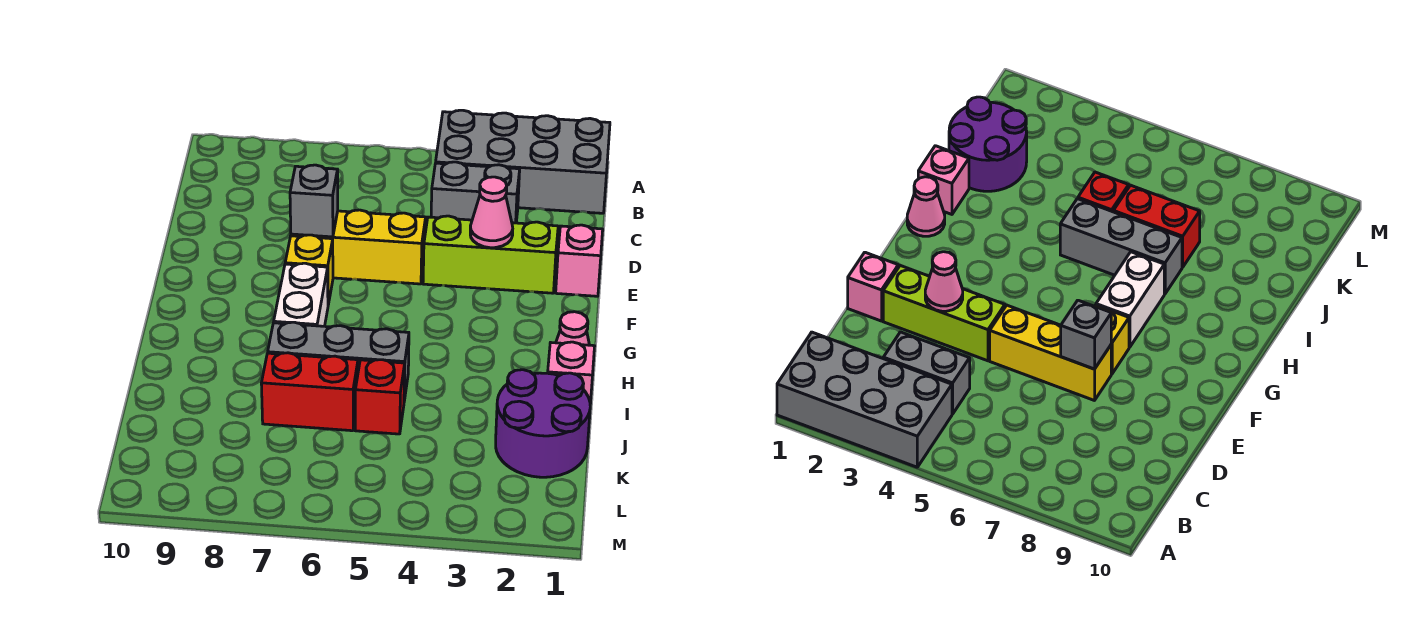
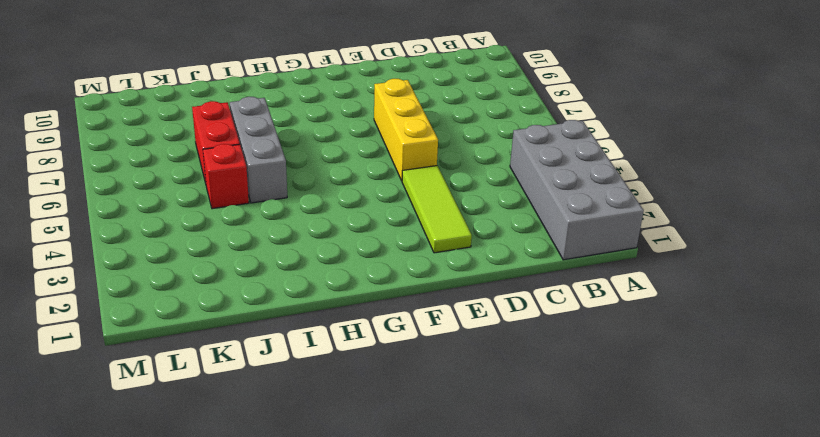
lime 1x3 tile [402,166,472,253] -> lime 1x3 brick [423,216,558,293]
none -> grey 1x2 brick [431,162,520,223]
none -> pink 1x1 brick [556,225,603,296]
none -> yellow 1x1 brick [285,235,333,305]

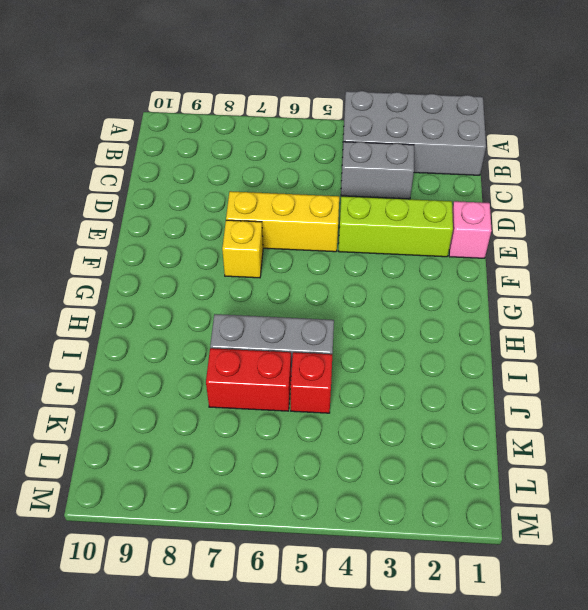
none -> white 1x2 brick [274,263,328,326]
none -> pink 1x1 cone [556,312,589,345]
none -> pink 1x1 brick [548,342,595,404]

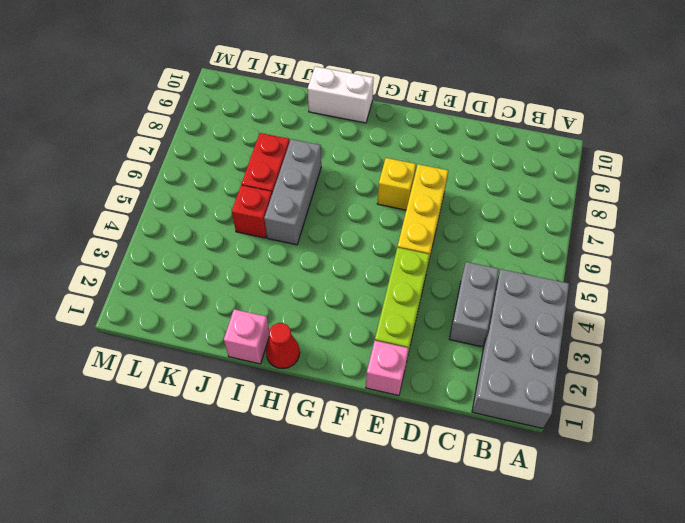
red 1x1 cone [266,323,300,369] -> pink 1x1 cone [556,312,589,345]
white 1x2 brick [308,66,374,123] -> white 1x2 brick moved to [274,263,328,326]
none -> purple 2x2 round brick [496,370,590,477]
none -> pink 1x1 cone [470,177,513,248]
none -> grey 1x1 brick [290,165,338,237]

